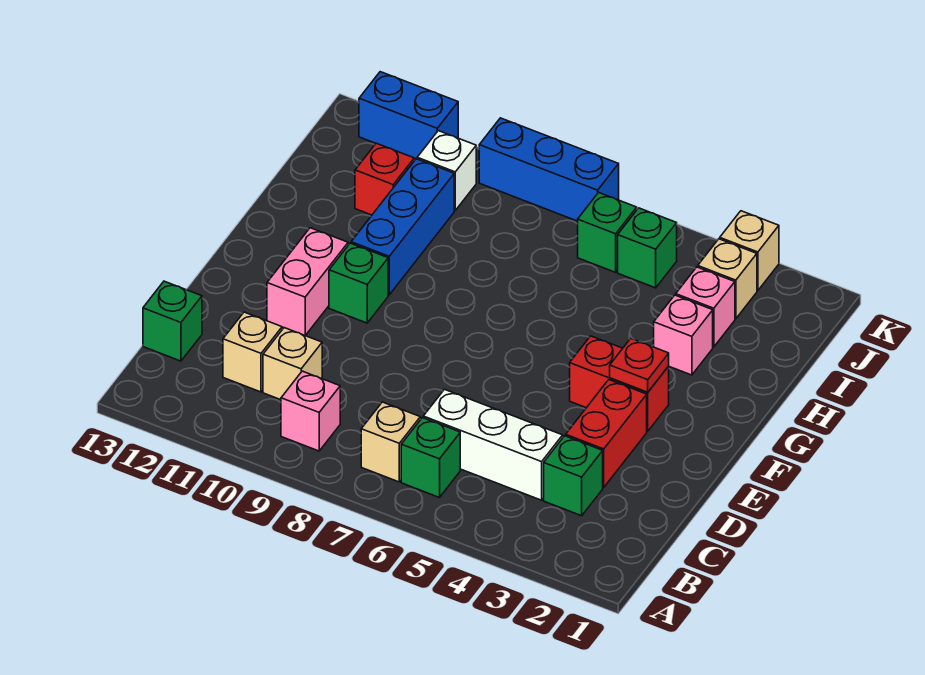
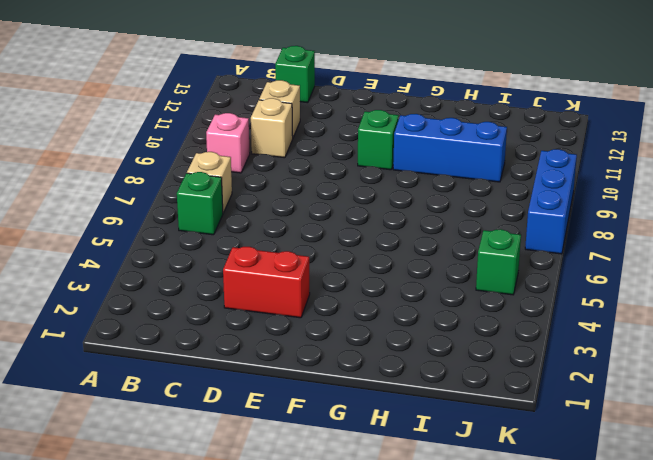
none -> green 1x1 brick [544,436,603,516]
none -> white 1x3 brick [423,390,563,500]
none -> pink 1x2 brick [267,228,348,335]

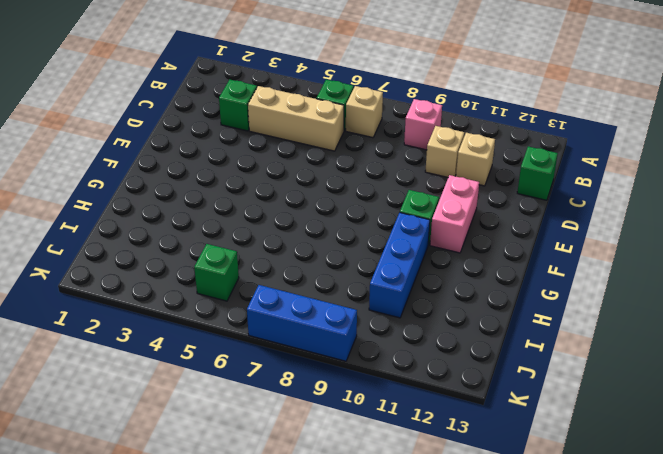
tan 1x3 brick [248,86,344,151] -> white 1x3 brick [423,390,563,500]
none -> red 1x2 brick [566,380,647,488]
none -> red 1x2 brick [570,336,669,431]
none -> pink 1x1 brick [654,295,713,375]

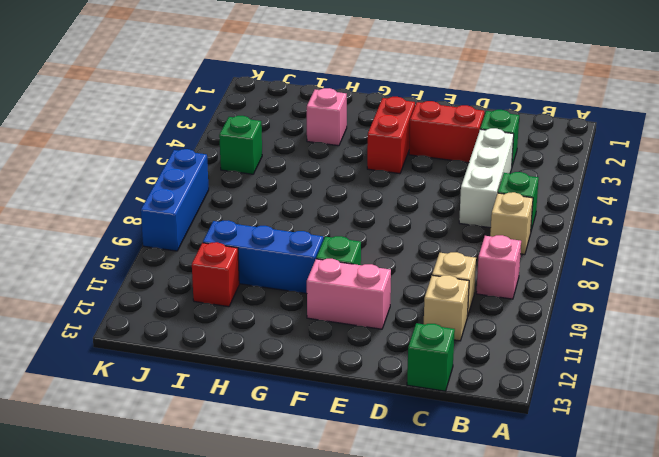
none -> pink 1x1 brick [676,267,735,347]
none -> tan 1x1 brick [698,239,757,319]
none -> green 1x1 brick [578,193,637,272]

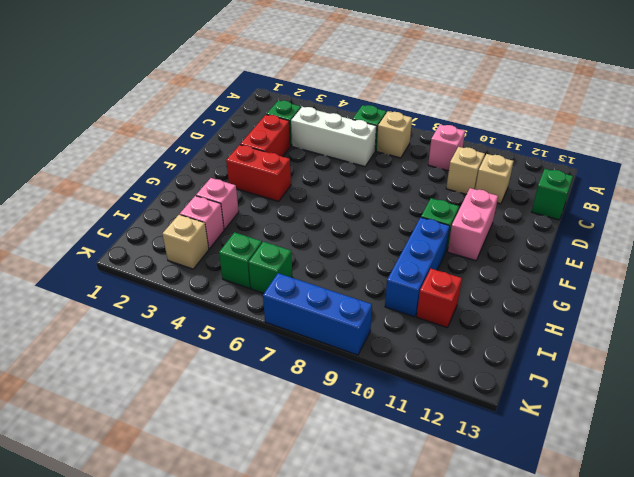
none -> white 1x1 brick [417,131,476,210]
none -> tan 1x1 brick [720,211,779,291]
none -> blue 1x2 brick [359,72,458,159]

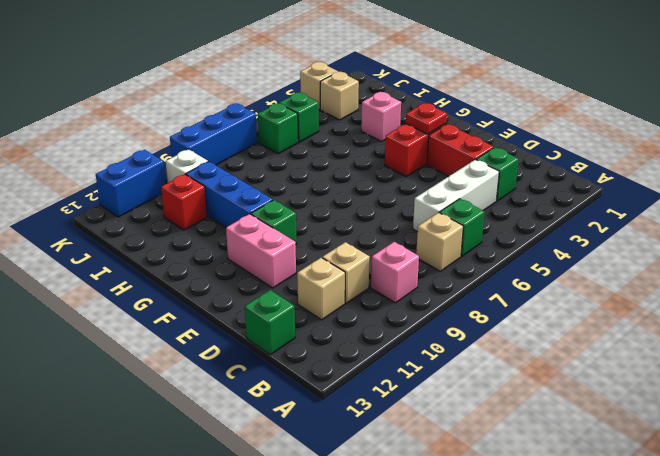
none -> pink 1x1 brick [676,267,735,347]

